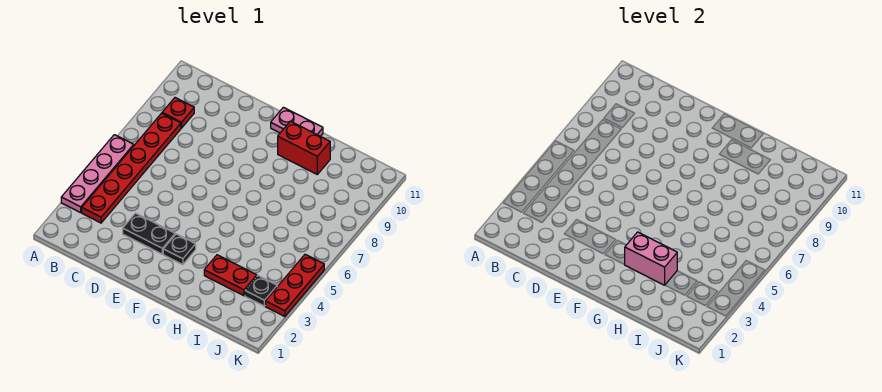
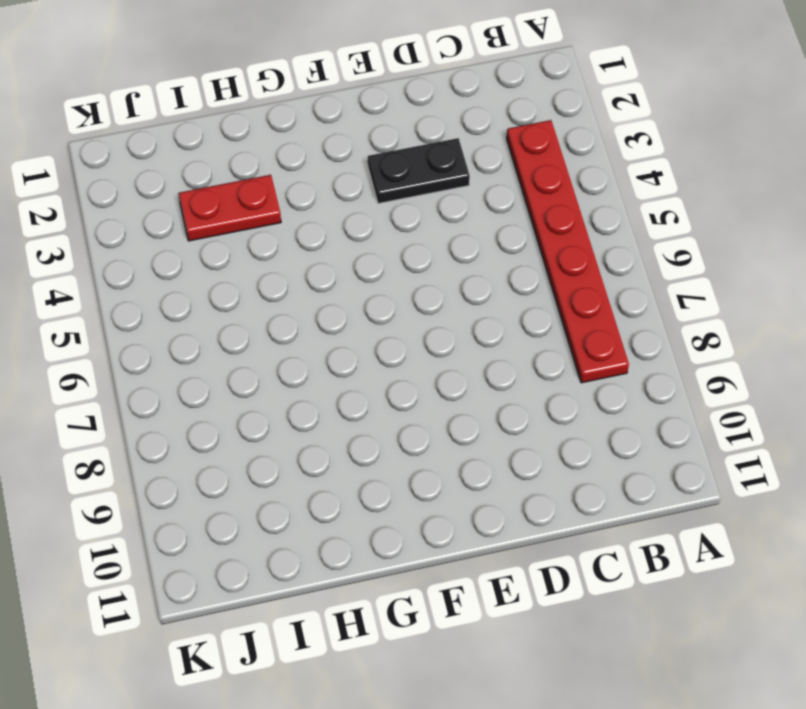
none -> pink 1x4 plate [61,135,134,213]
none -> red 1x1 plate [162,98,194,128]

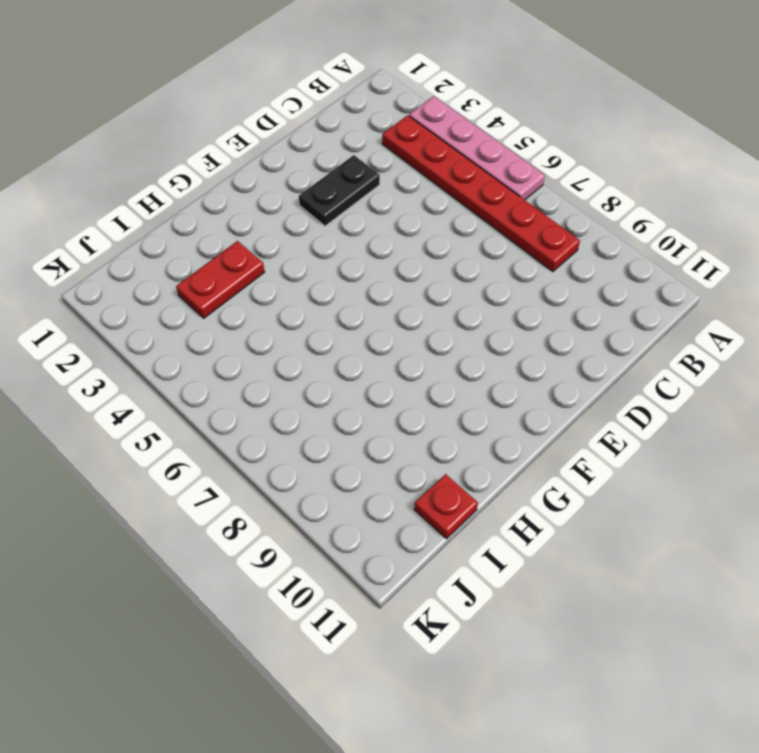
red 1x1 plate [414,474,478,539] -> red 1x1 plate moved to [162,98,194,128]
none -> black 1x1 plate [163,234,196,265]
none -> pink 1x2 plate [271,107,323,136]

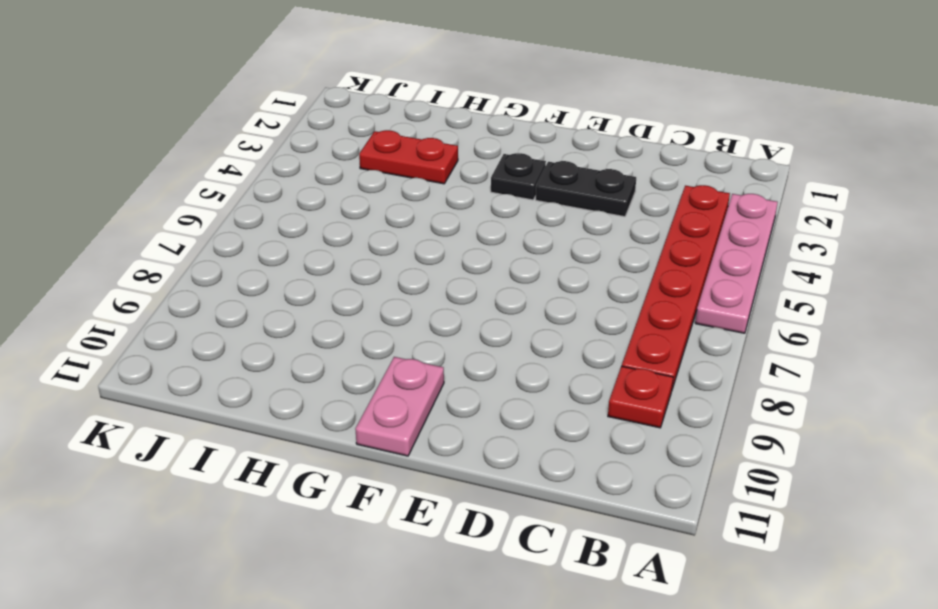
pink 1x2 plate [355,357,444,456] -> pink 1x2 plate turned to [271,107,323,136]
none -> red 1x2 brick [278,121,330,174]
none -> black 1x1 plate [245,276,277,306]

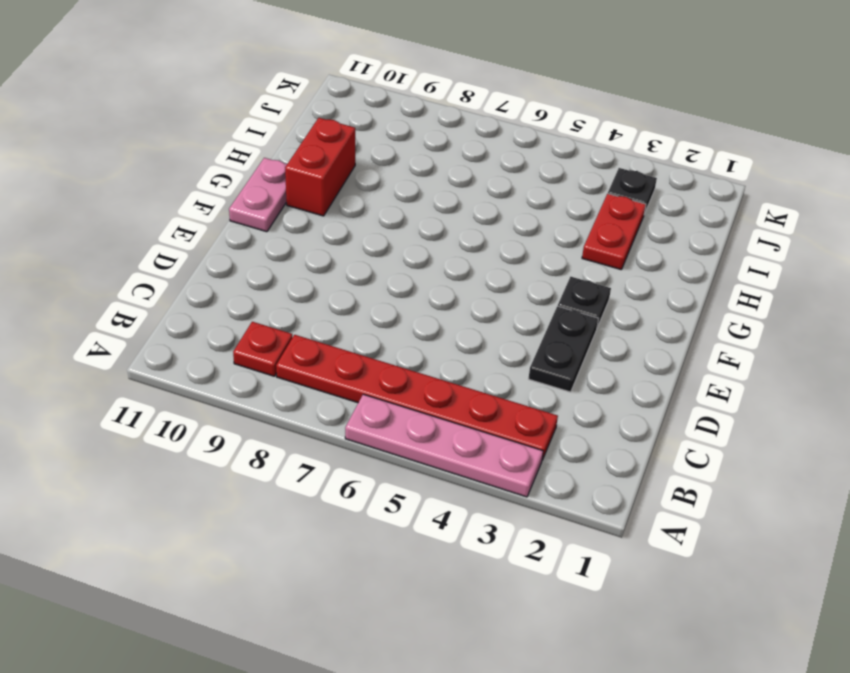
none -> red 1x3 plate [265,254,324,317]
none -> pink 1x2 brick [624,232,677,285]

